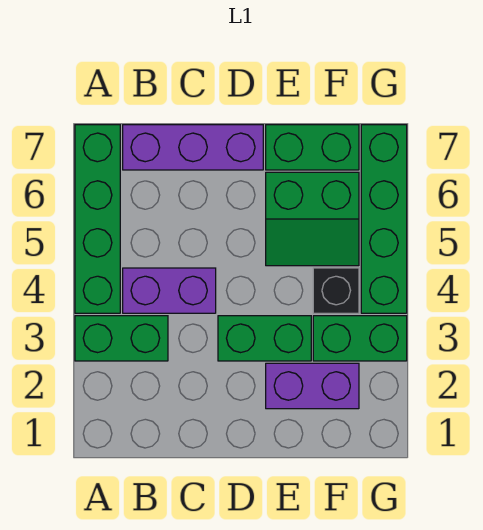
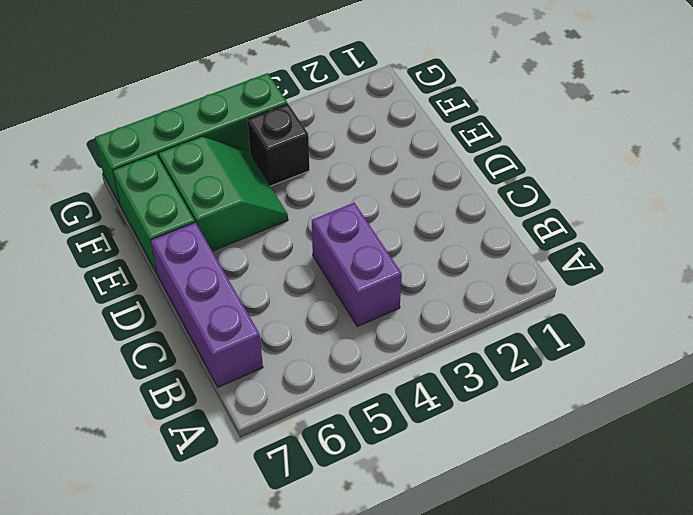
none -> green 1x2 brick [75,316,168,361]
none -> green 1x4 brick [75,125,120,313]

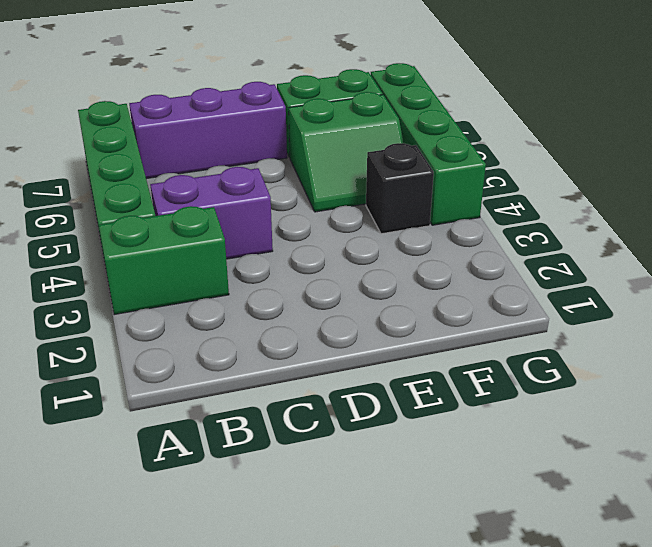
none -> green 1x2 brick [218,316,311,361]
none -> purple 1x2 brick [266,363,359,409]

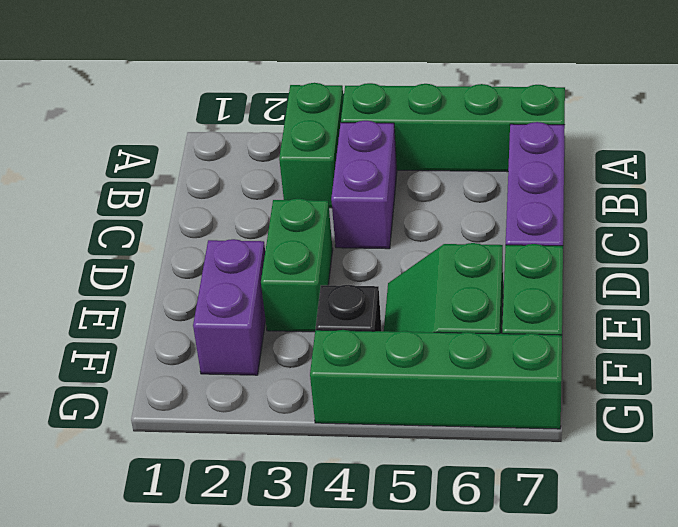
none -> green 1x2 brick [313,316,407,361]

